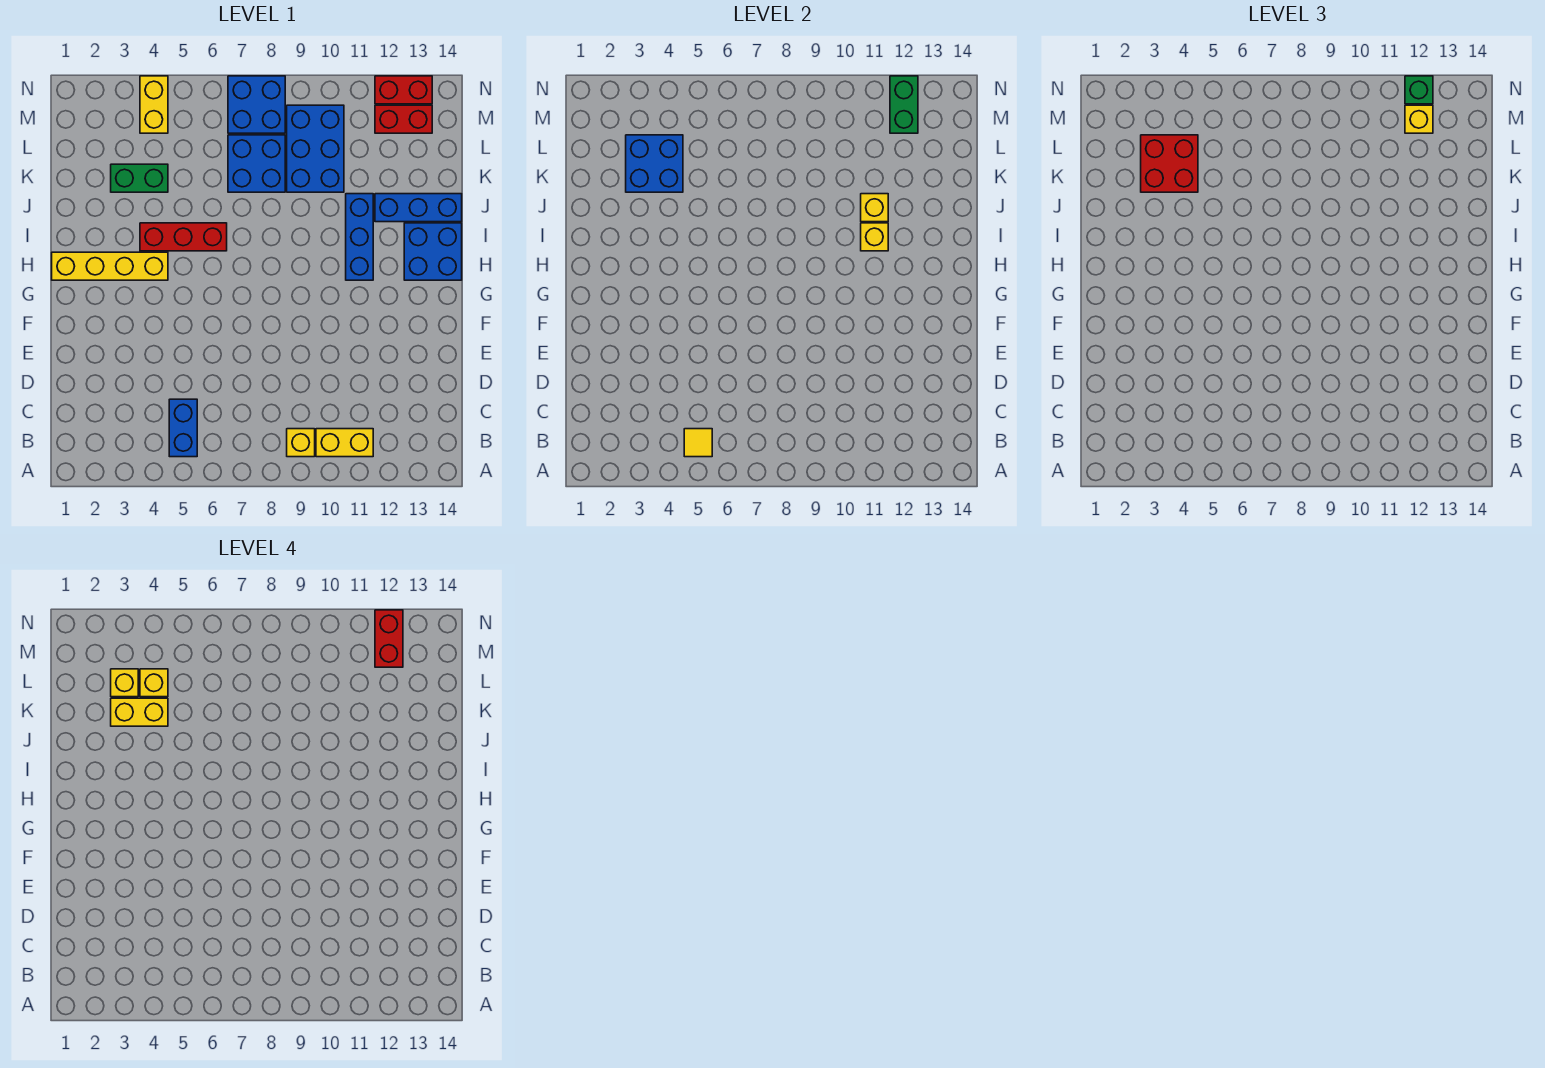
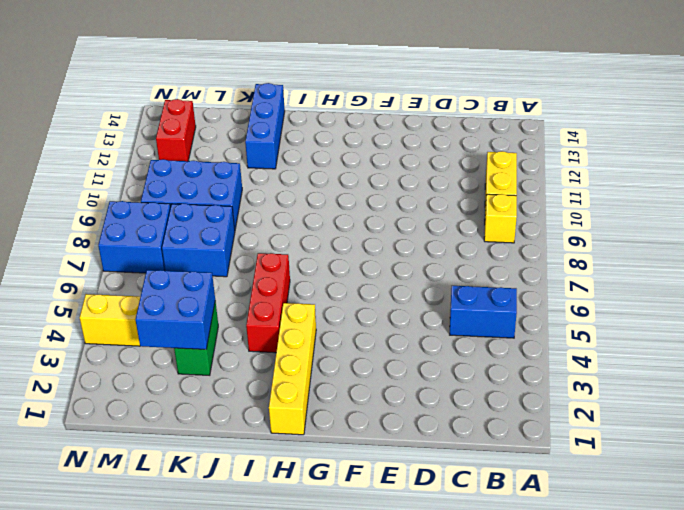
none -> blue 1x3 brick [346,194,373,280]
none -> blue 2x2 brick [404,223,462,280]
none -> red 1x2 brick [375,76,432,104]

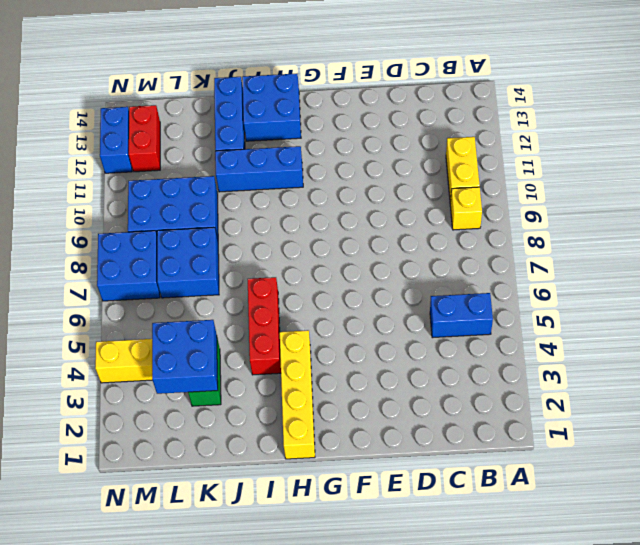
blue 1x2 brick [100,107,132,173] -> red 1x2 brick [375,76,432,104]
none -> yellow 1x1 tile [684,429,712,457]
none -> yellow 1x1 brick [861,223,888,251]
none -> yellow 1x1 brick [861,194,888,222]

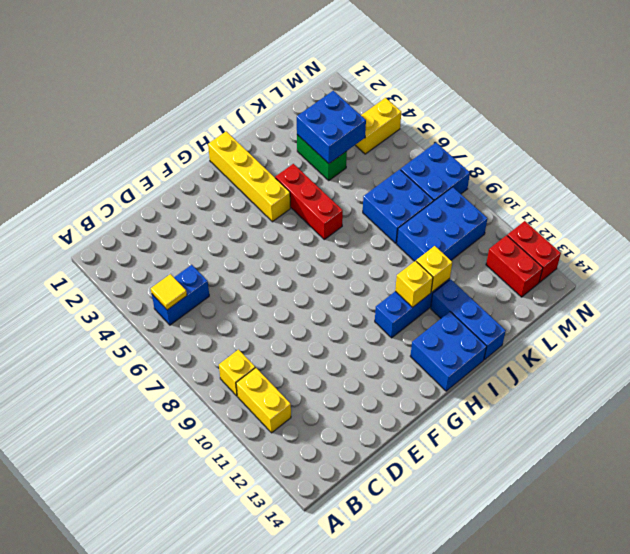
none -> green 1x2 brick [890,76,918,133]
none -> red 2x2 brick [1141,135,1198,192]
none -> yellow 1x1 brick [1405,105,1433,133]

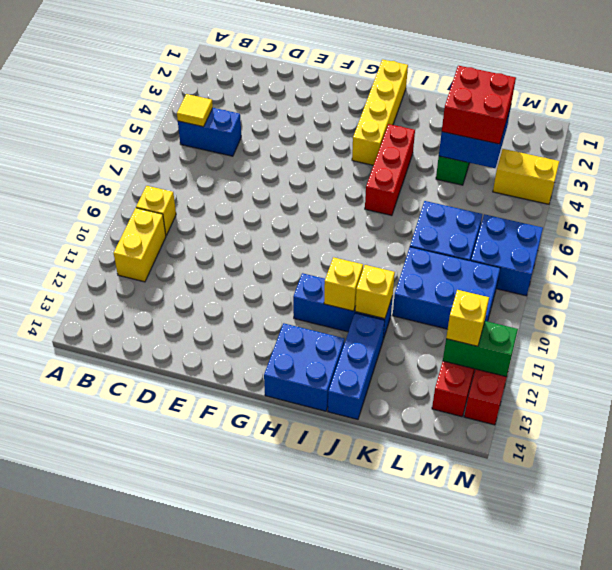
none -> green 1x1 brick [1405,76,1433,104]
none -> yellow 1x2 brick [111,698,168,726]
none -> yellow 1x1 brick [111,669,138,697]

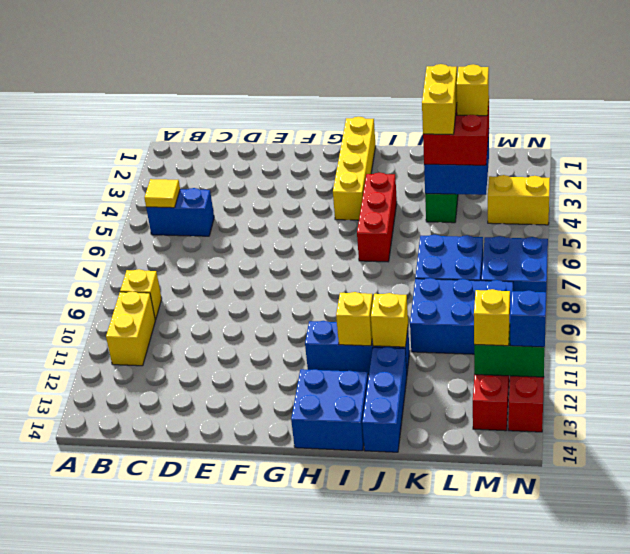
blue 1x1 brick [510,290,546,347] -> green 1x1 brick [1405,76,1433,104]
none -> yellow 1x1 brick [140,669,168,697]
none -> red 1x2 brick [375,610,403,667]

